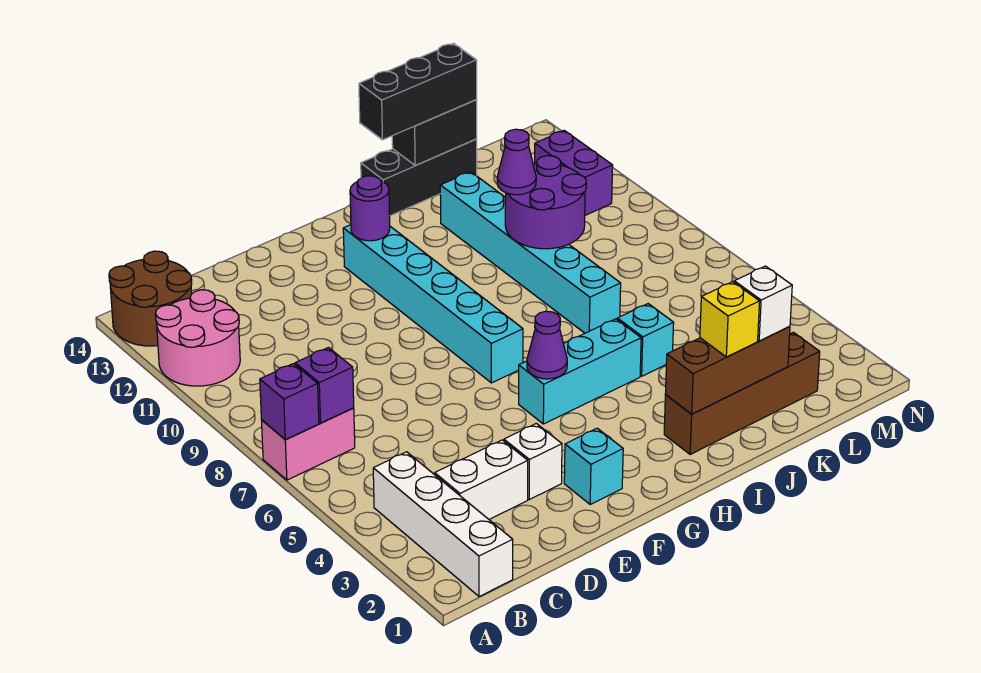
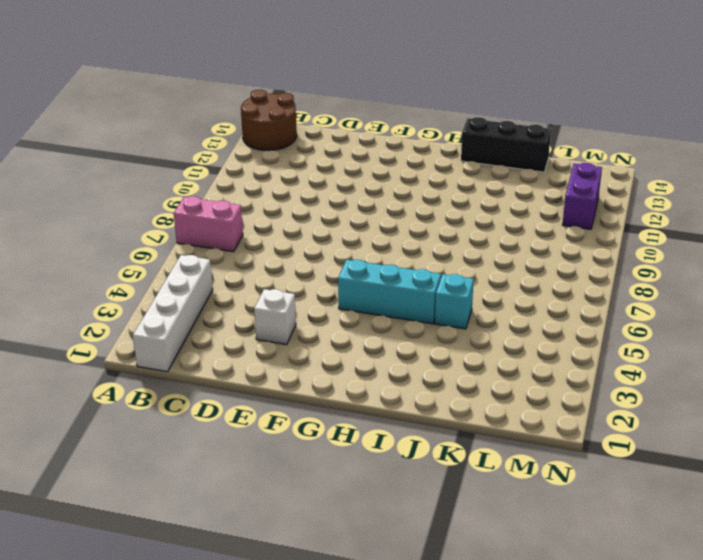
none -> pink 2x2 round brick [155,290,240,386]
none -> white 1x2 brick [435,440,528,519]
none -> cyan 1x1 brick [564,428,623,504]

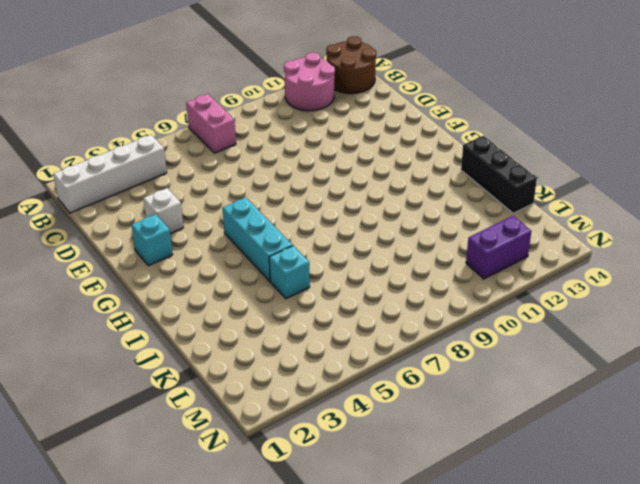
none -> white 1x2 brick [435,440,528,519]
none -> cyan 1x6 brick [343,225,523,383]
none -> brown 1x4 brick [664,332,820,454]

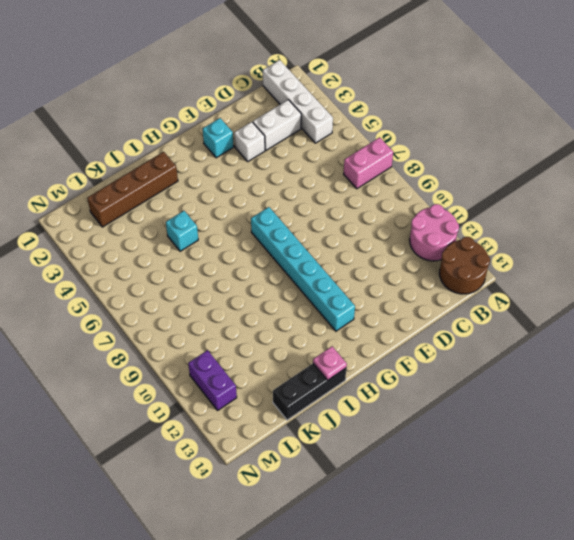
pink 1x1 plate [313,346,347,380] -> none
none -> cyan 1x3 brick [519,319,641,424]
none -> cyan 1x6 brick [440,172,621,333]
none -> purple 1x1 brick [260,364,319,440]

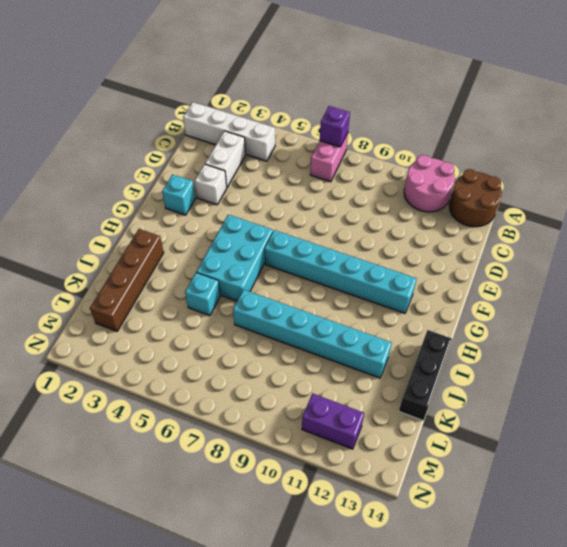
cyan 2x3 brick [197,215,273,301] -> cyan 1x3 brick [519,319,641,424]
none -> purple 1x1 brick [295,348,354,423]
none -> purple 1x1 cone [527,311,567,379]
none -> purple 1x1 round brick [350,176,390,241]

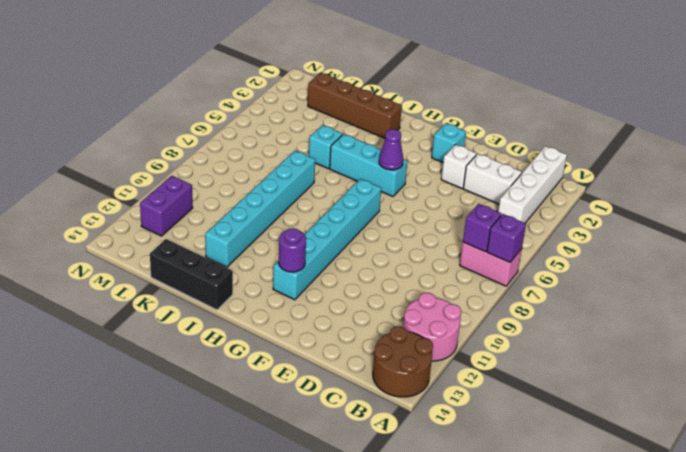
none -> brown 1x3 brick [665,327,790,414]
none -> purple 2x2 round brick [505,156,586,249]
none -> black 1x2 brick [392,100,477,165]

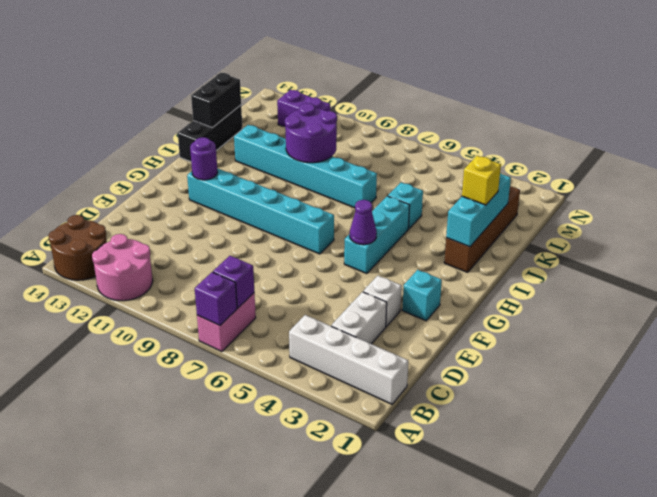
cyan 1x3 brick [446,173,511,247] -> brown 1x3 brick [665,327,790,414]
none -> black 1x3 brick [359,43,477,140]
none -> purple 1x1 cone [497,129,536,195]
none -> white 1x1 brick [734,266,792,341]

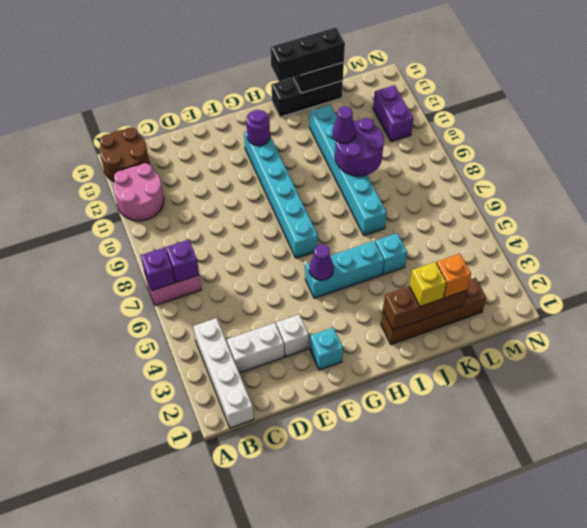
orange 1x1 brick [437,254,471,298] -> white 1x1 brick [734,266,792,341]

